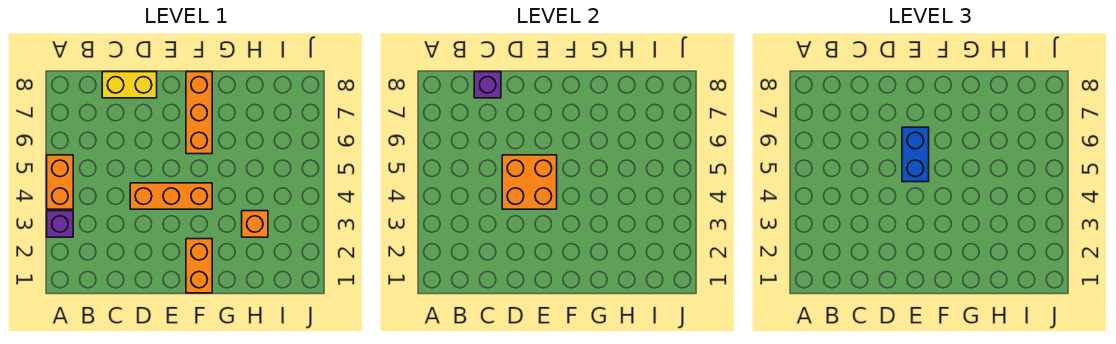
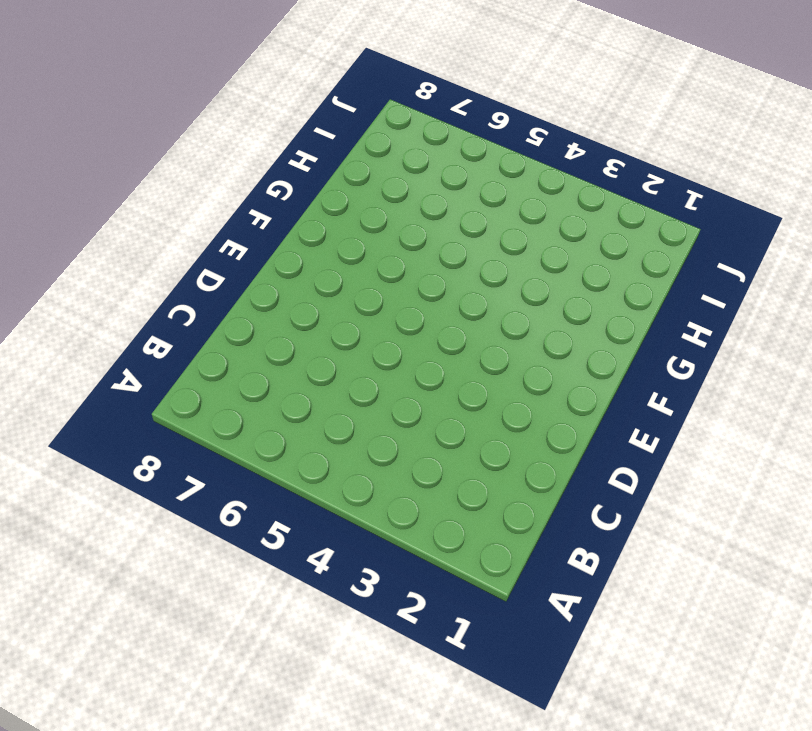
none -> purple 1x1 brick [47,211,73,237]
none -> orange 1x2 brick [47,155,73,209]

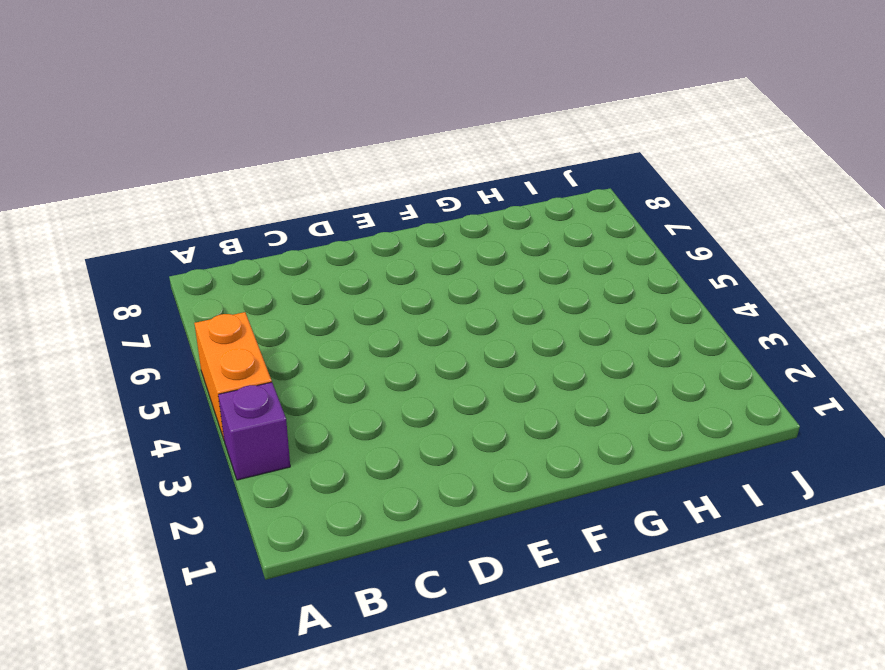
none -> yellow 1x2 brick [102,72,157,98]
none -> orange 1x3 brick [130,183,212,209]

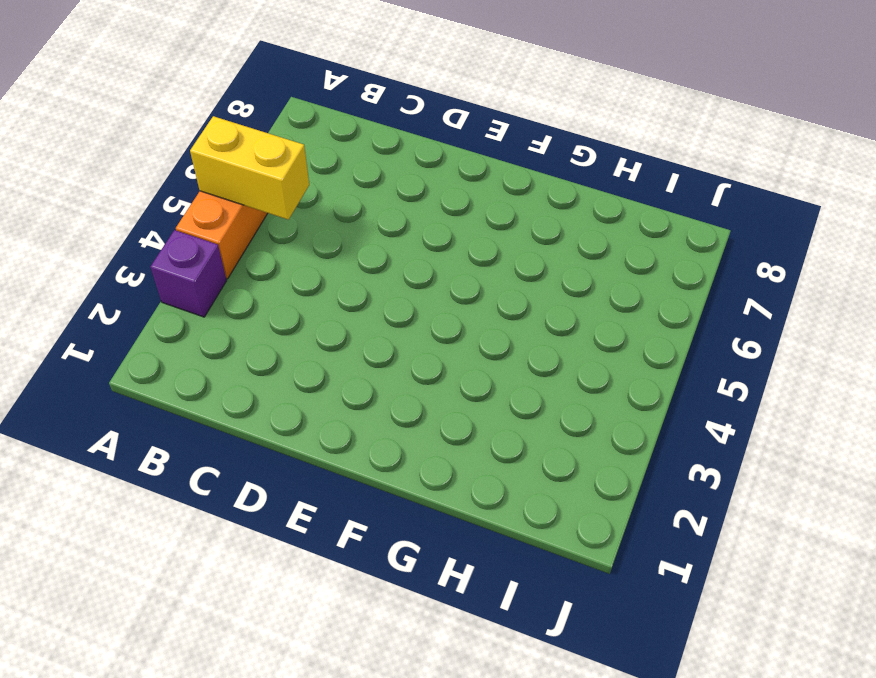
yellow 1x2 brick [190,116,309,220] -> yellow 1x2 brick moved to [102,72,157,98]
none -> orange 1x3 brick [130,183,212,209]
none -> orange 1x2 brick [186,239,212,293]

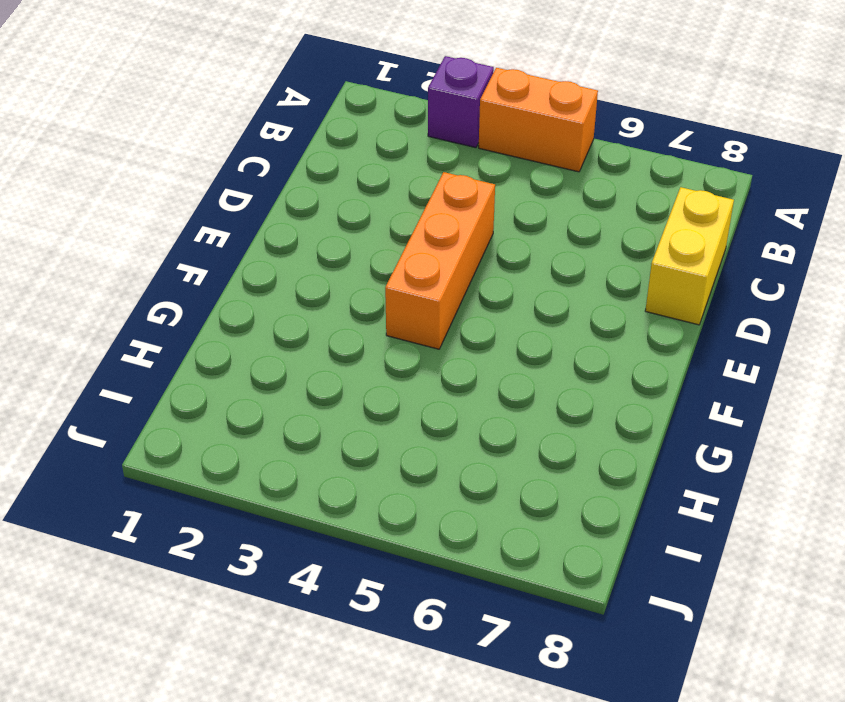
none -> orange 1x2 brick [186,239,212,293]
none -> orange 1x3 brick [186,72,212,154]

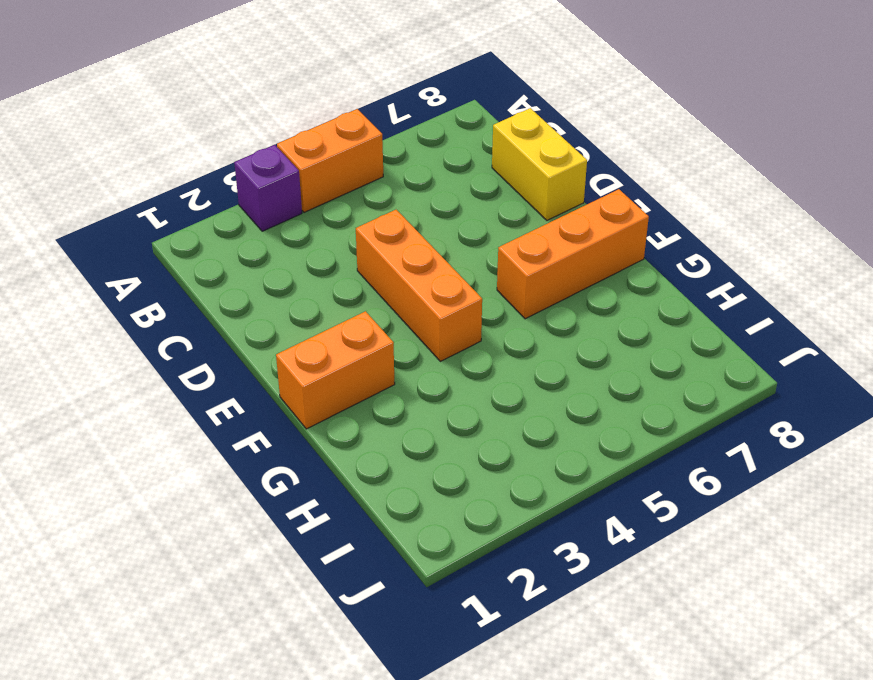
none -> orange 1x1 brick [242,211,268,237]
none -> purple 1x1 brick [474,72,501,98]

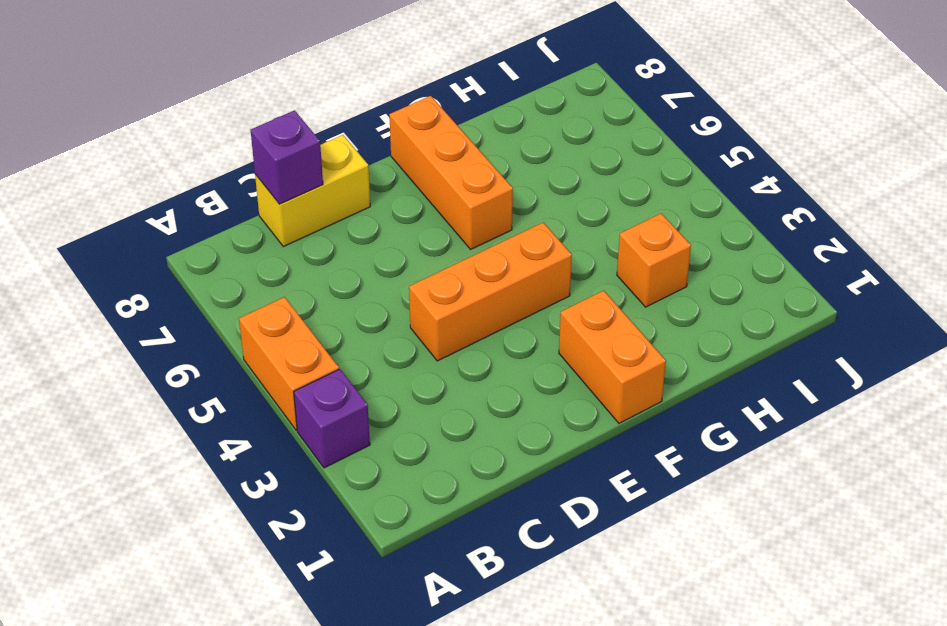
none -> orange 2x2 brick [502,155,557,209]
none -> blue 1x2 brick [902,127,929,182]

